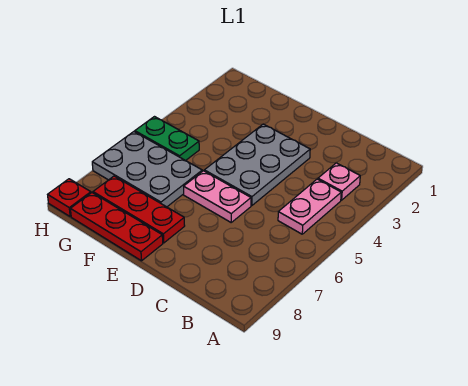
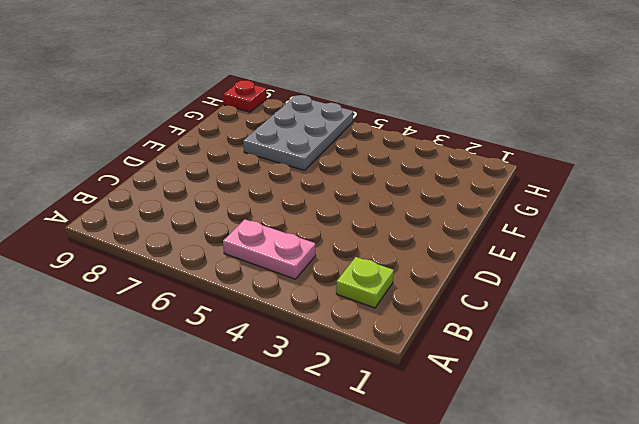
lime 1x1 plate [336,257,394,308] -> none
none -> pink 1x1 plate [318,163,360,200]
none -> grey 2x3 plate [204,124,310,206]

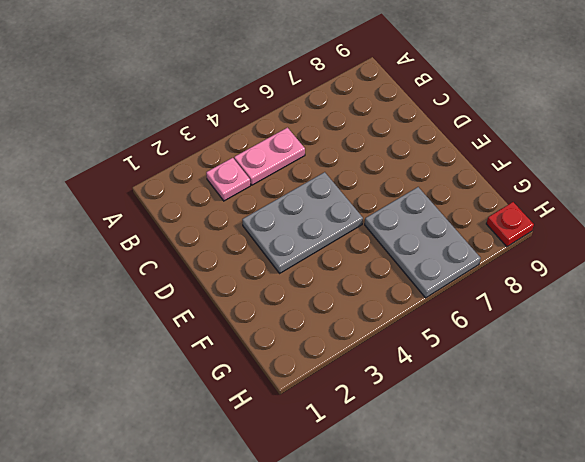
none -> pink 1x2 plate [184,171,251,222]
none -> red 1x3 plate [93,176,185,243]

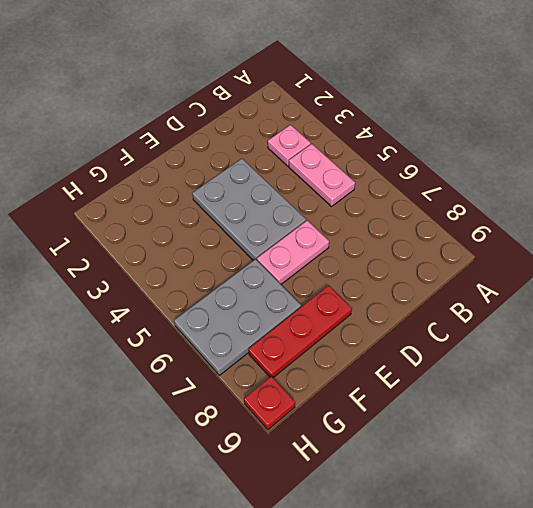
none -> red 1x3 plate [71,193,163,261]
none -> green 1x2 plate [135,117,199,161]

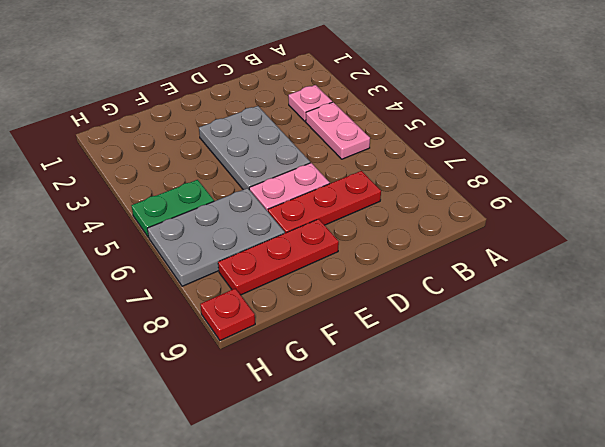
red 1x3 plate [268,171,381,233] -> red 1x3 plate moved to [71,193,163,261]

